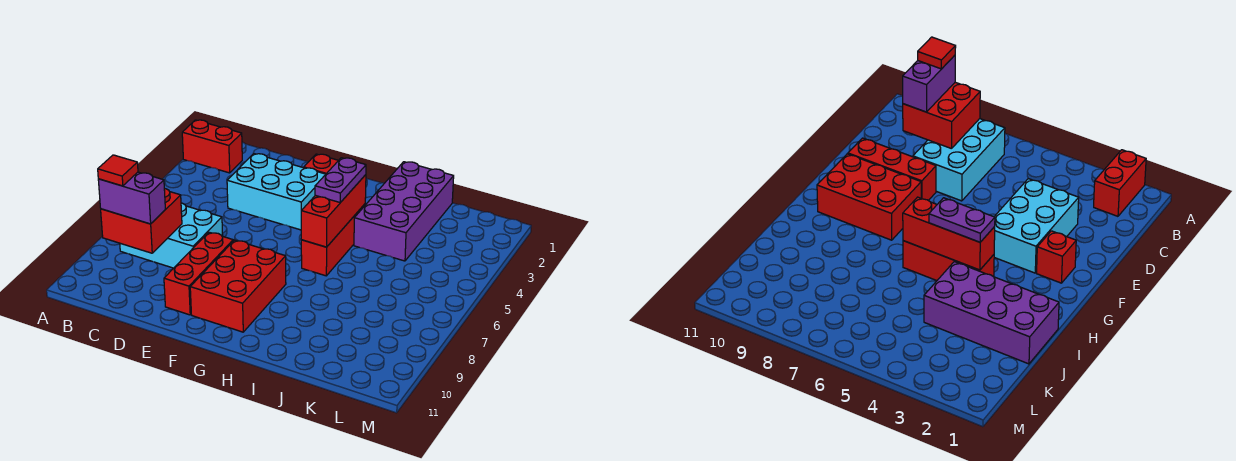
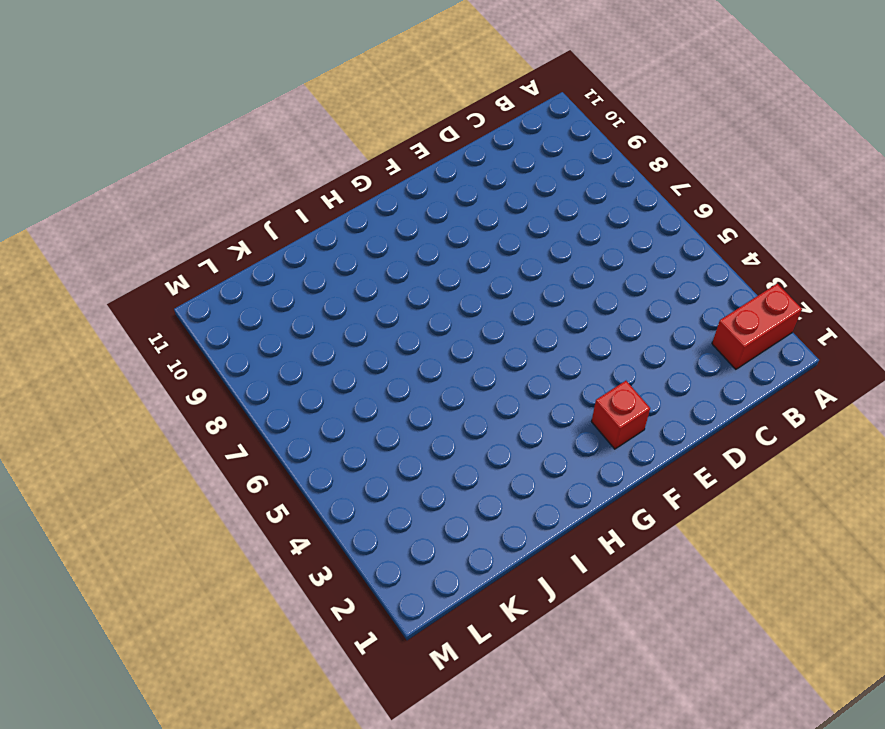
none -> cyan 2x3 brick [120,203,223,268]
none -> cyan 2x3 brick [227,154,326,230]
none -> red 1x3 brick [164,232,233,315]

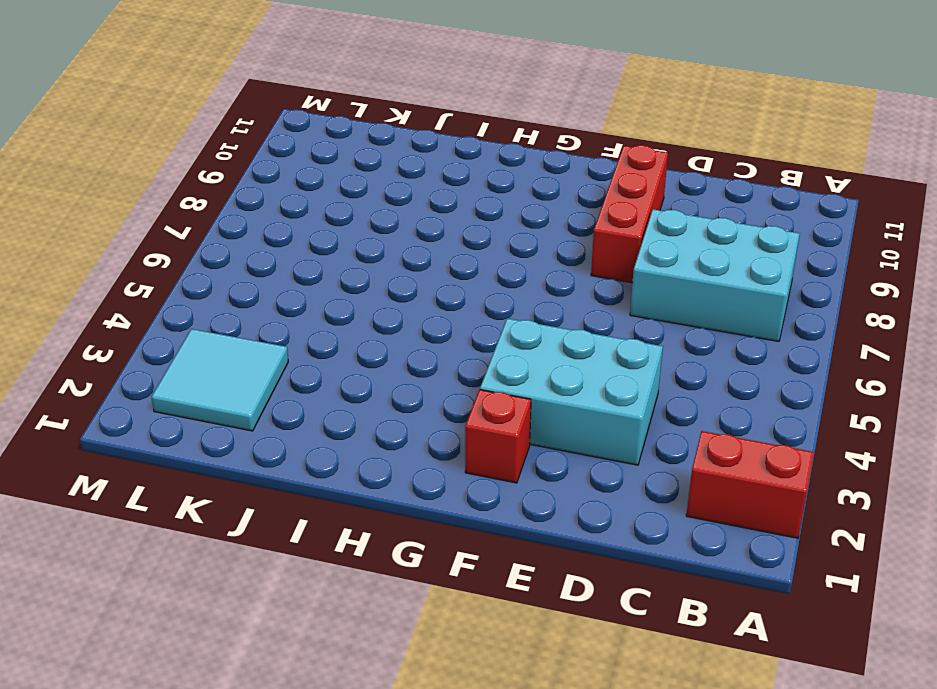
cyan 2x2 tile [152,329,288,431] -> none
none -> red 2x3 brick [190,240,286,332]
none -> red 1x3 brick [301,204,365,276]
none -> purple 2x4 brick [354,162,454,261]

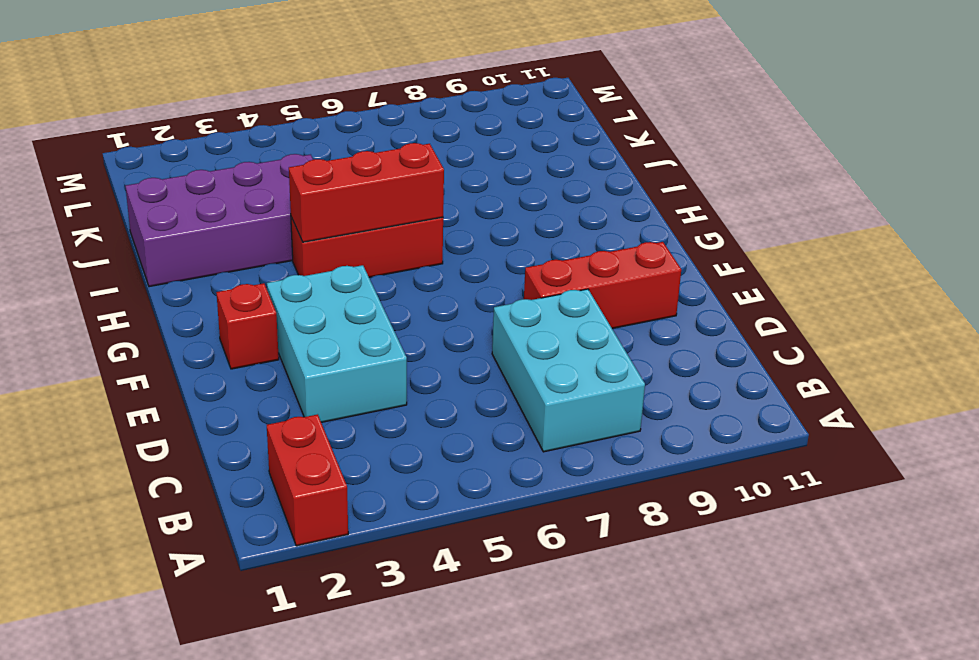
none -> red 2x3 brick [190,240,286,332]
none -> red 2x2 brick [101,188,182,253]
none -> purple 1x2 brick [98,172,165,224]

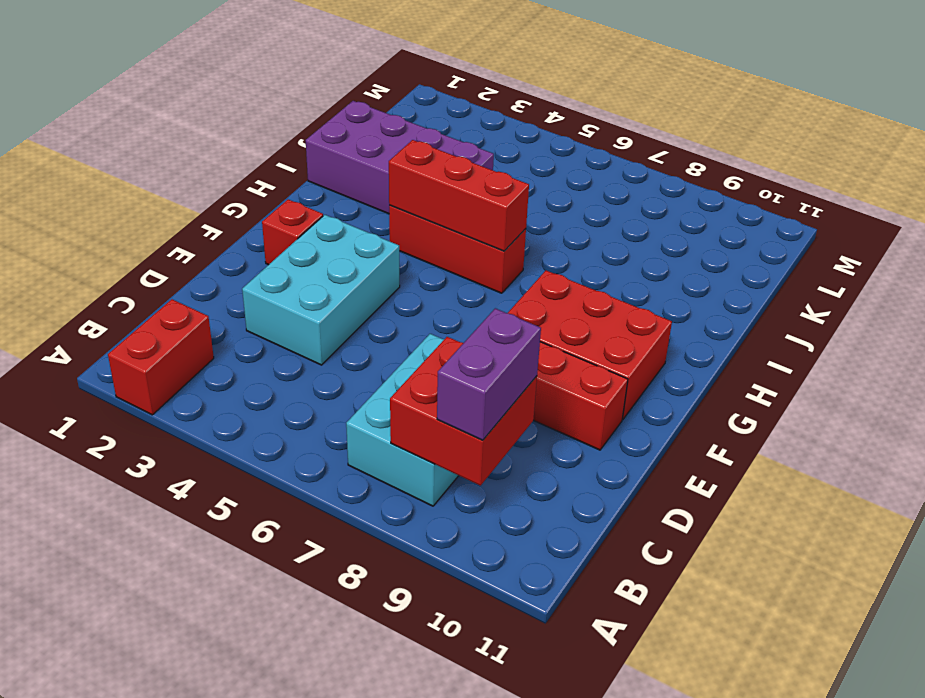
none -> purple 1x2 plate [315,158,366,203]
none -> red 1x1 tile [98,155,138,186]

